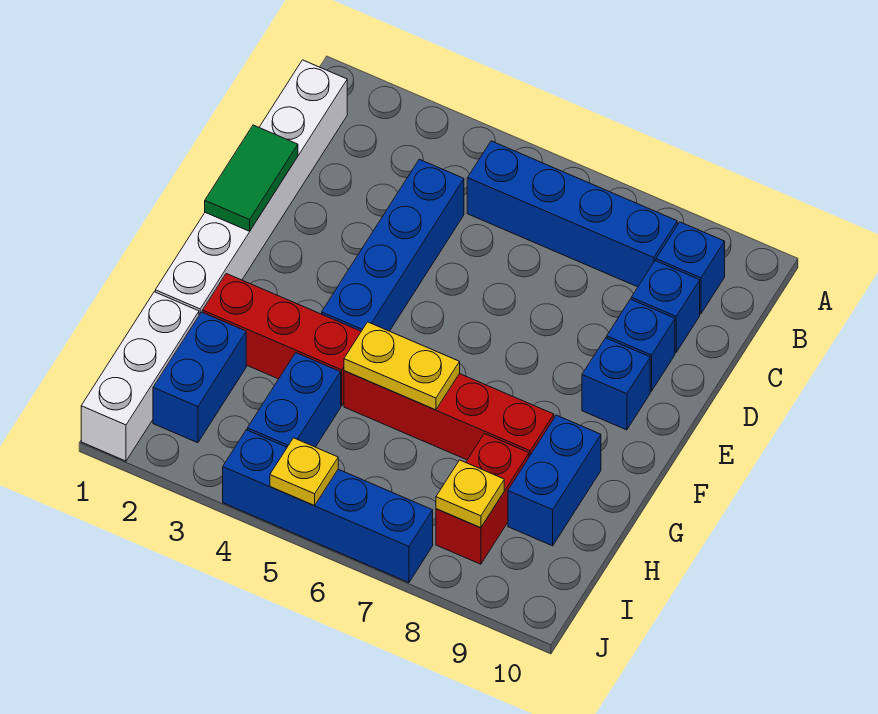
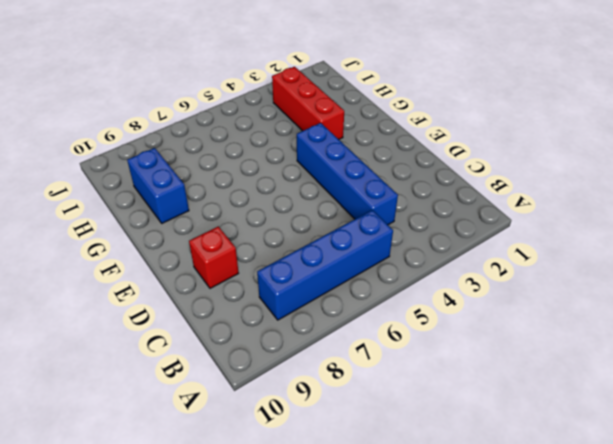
red 1x1 brick [189,226,239,288] -> blue 1x1 brick [607,299,675,391]
red 1x3 brick [272,67,344,139] -> red 1x3 brick turned to [202,274,361,406]
none -> white 1x6 brick [155,60,347,315]
none -> blue 1x1 brick [656,222,725,314]
none -> blue 1x1 brick [631,261,700,352]

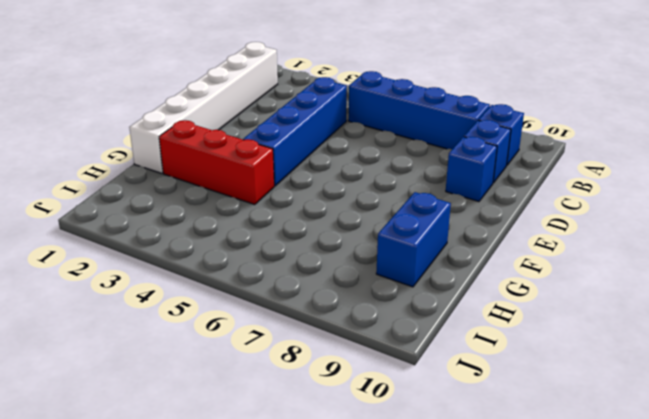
none -> blue 1x1 brick [582,338,650,430]
none -> red 1x4 brick [344,371,554,460]
none -> white 1x3 brick [81,292,199,461]

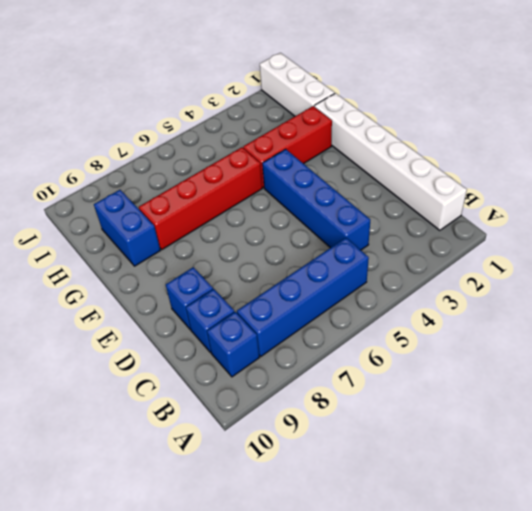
none -> blue 1x1 brick [582,338,650,430]
none -> blue 1x2 brick [153,312,246,443]
none -> blue 1x2 brick [247,353,341,447]

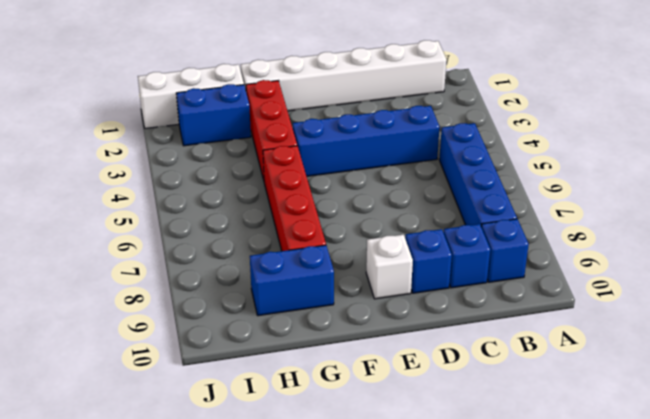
white 1x1 brick [366,234,413,299] -> blue 1x1 brick [582,338,650,430]
none -> blue 1x2 brick [247,353,341,447]
none -> red 1x2 brick [436,434,529,564]
none -> blue 1x4 brick [223,430,433,583]

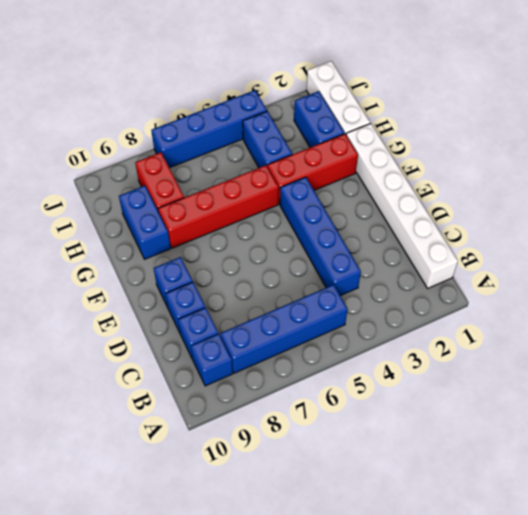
none -> green 1x2 tile [205,125,298,231]
none -> yellow 1x2 plate [344,322,460,410]
none -> yellow 1x1 plate [436,460,504,528]

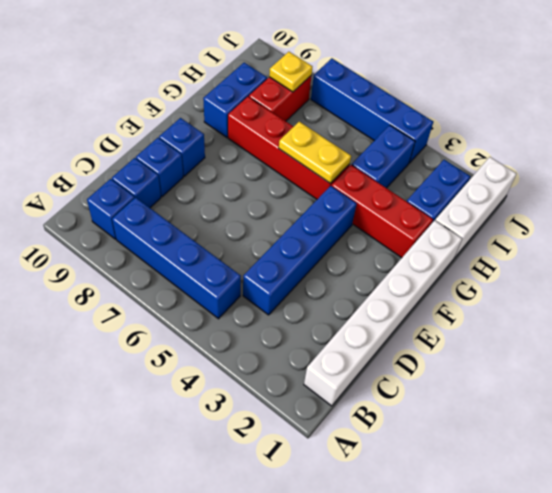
none -> green 1x2 tile [205,125,298,231]
none -> yellow 1x1 plate [270,438,338,506]

